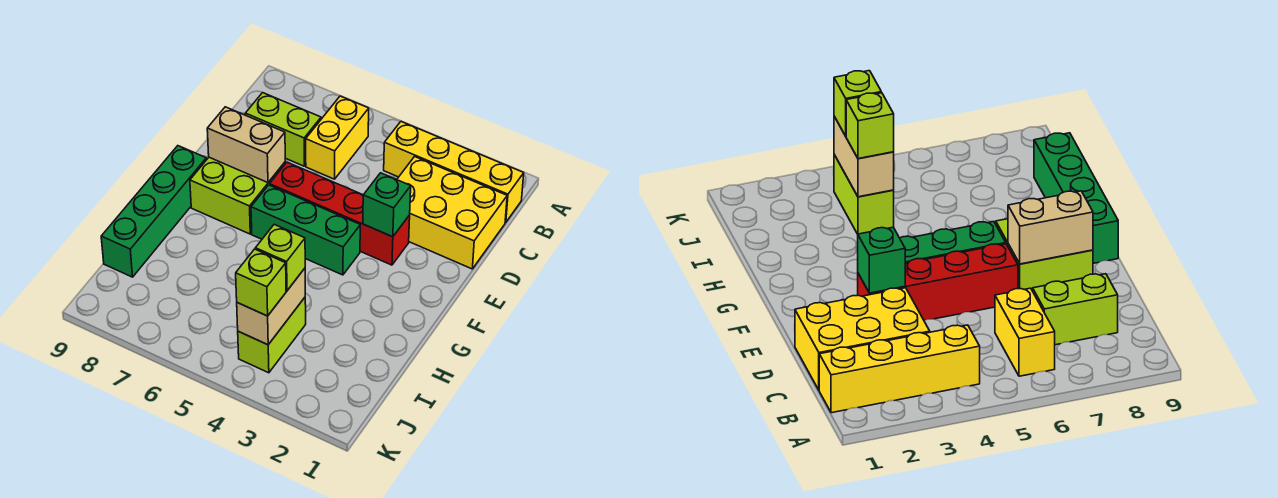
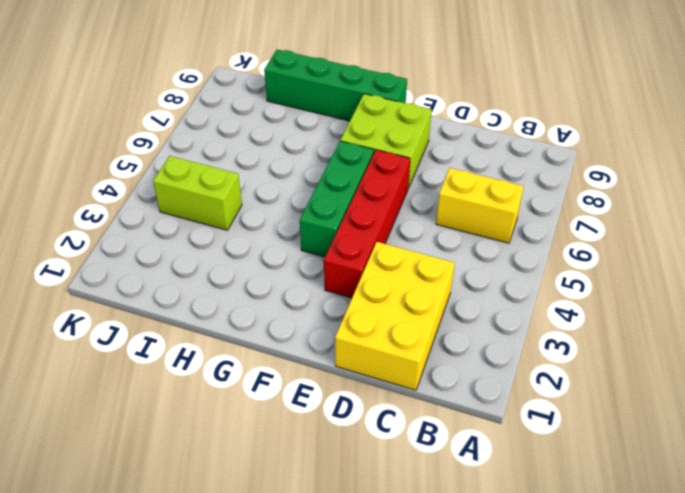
none -> yellow 1x4 brick [384,122,524,222]
none -> lime 1x2 brick [245,93,321,166]
none -> green 1x1 brick [363,173,411,237]

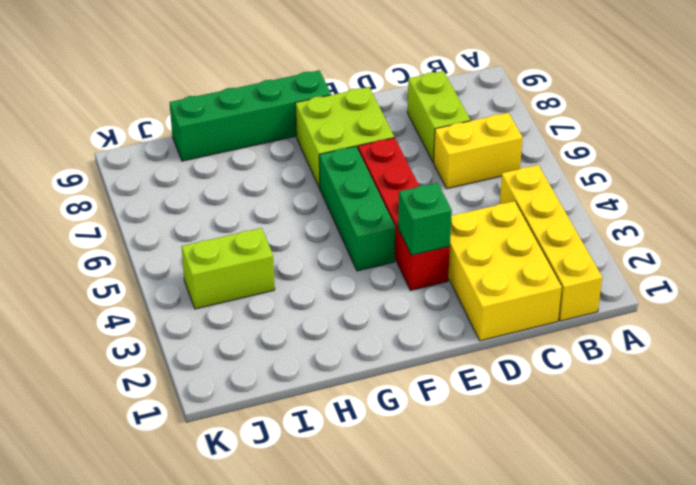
none -> tan 1x2 brick [207,107,285,183]
none -> tan 1x2 brick [237,268,305,345]
none -> lime 1x1 brick [255,224,305,291]

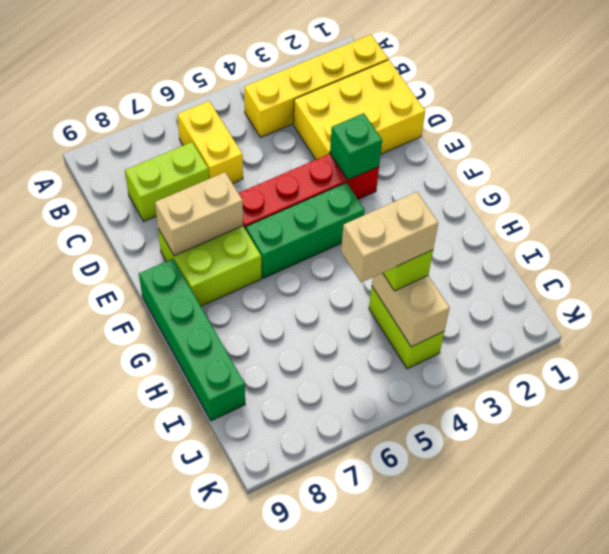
tan 1x2 brick [341,192,438,283] -> none
none -> lime 1x1 brick [236,249,286,316]

